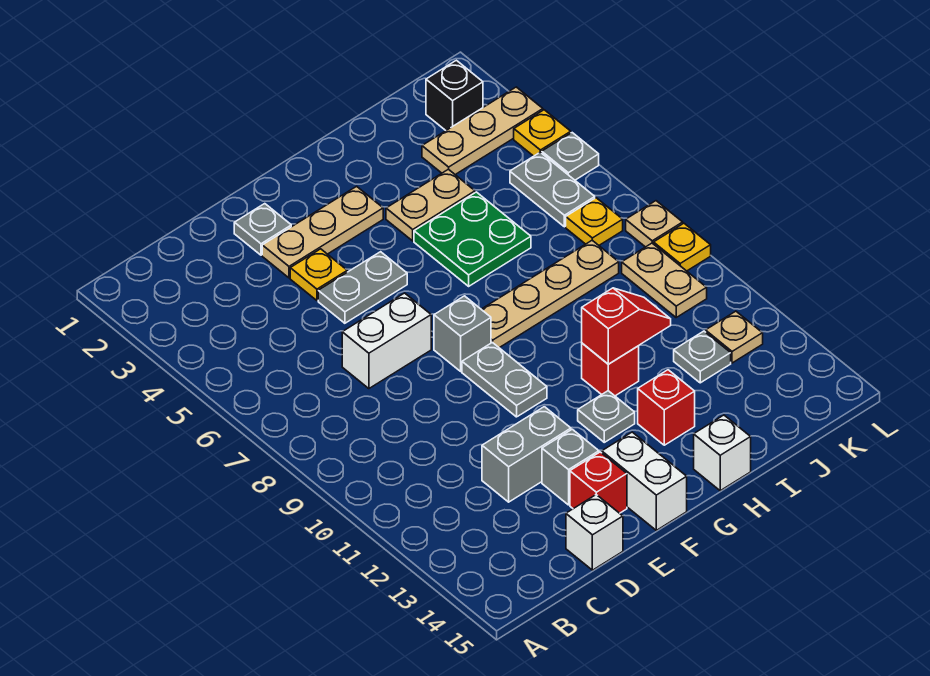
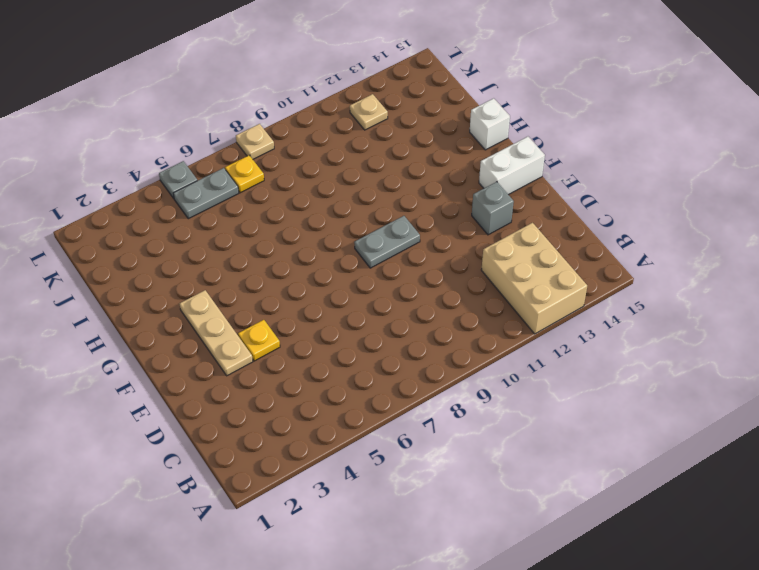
tan 2x3 brick [481,223,587,334] -> none
none -> white 1x2 brick [342,293,431,389]
none -> grey 1x2 brick [482,407,571,502]
none -> white 1x1 brick [566,495,623,570]
none -> grey 1x1 plate [234,204,291,255]

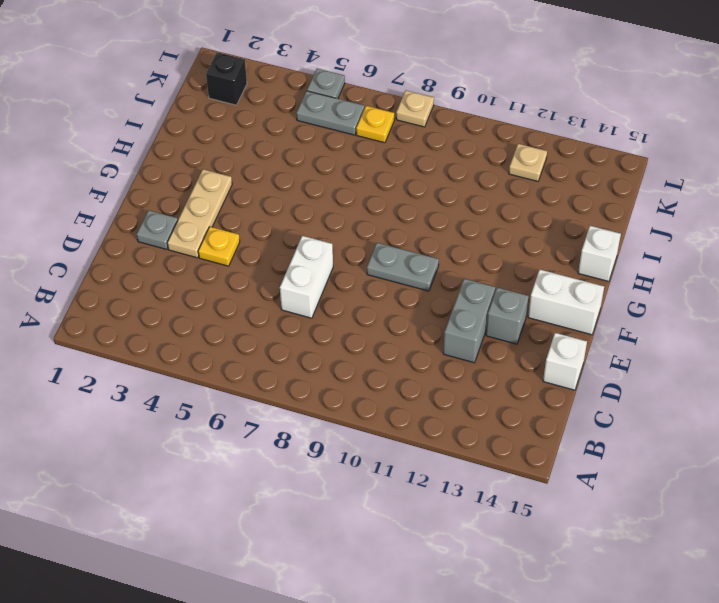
none -> grey 1x2 plate [318,252,407,323]
none -> red 1x1 brick [570,452,627,513]
none -> grey 1x1 brick [434,296,491,371]
none -> tan 1x4 plate [481,240,619,348]

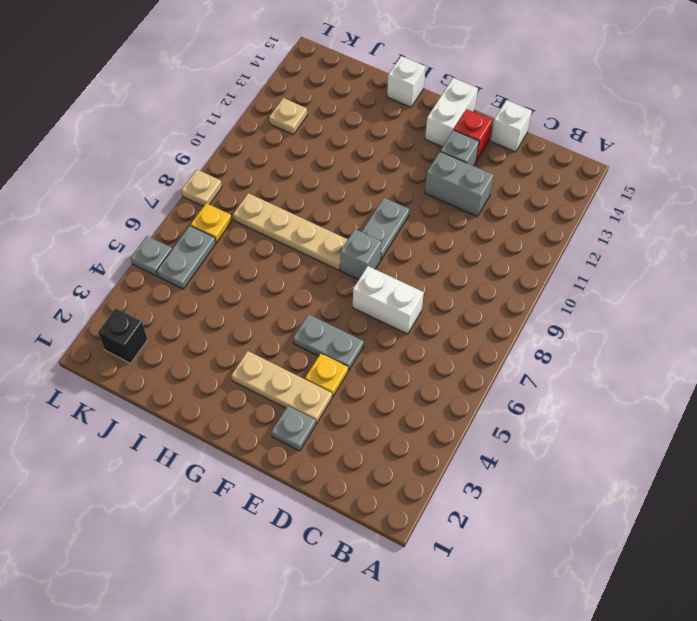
none -> grey 1x1 plate [578,391,635,442]
none -> tan 1x2 plate [386,169,475,241]
none -> green 2x2 plate [414,192,531,286]
none -> red 1x1 brick [582,343,639,396]

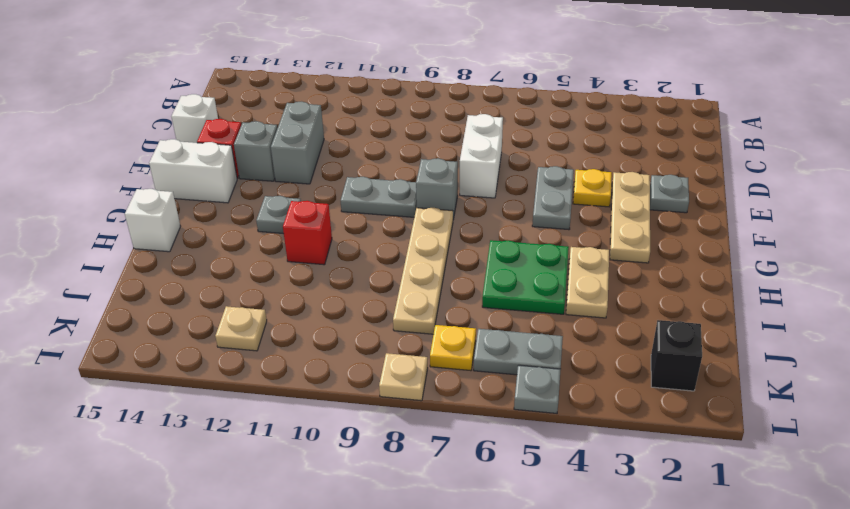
none -> red 1x1 brick [638,370,695,445]
none -> tan 1x3 plate [422,87,543,175]
none -> grey 1x1 plate [674,331,731,383]
none -> tan 1x2 plate [622,243,707,317]

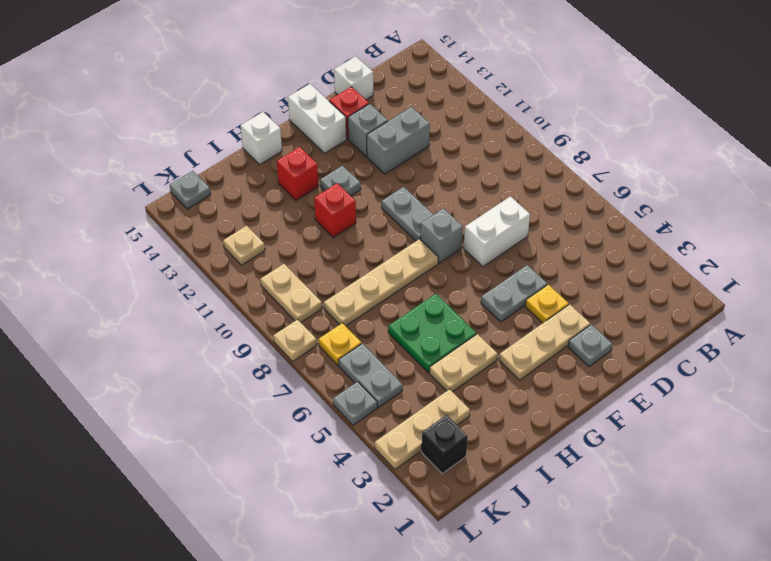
grey 1x1 plate [170,171,211,209] -> grey 1x1 plate moved to [674,331,731,383]
none -> yellow 1x1 plate [514,110,571,156]
none -> yellow 1x1 plate [654,223,711,271]
none -> red 1x2 slope [582,288,671,364]

